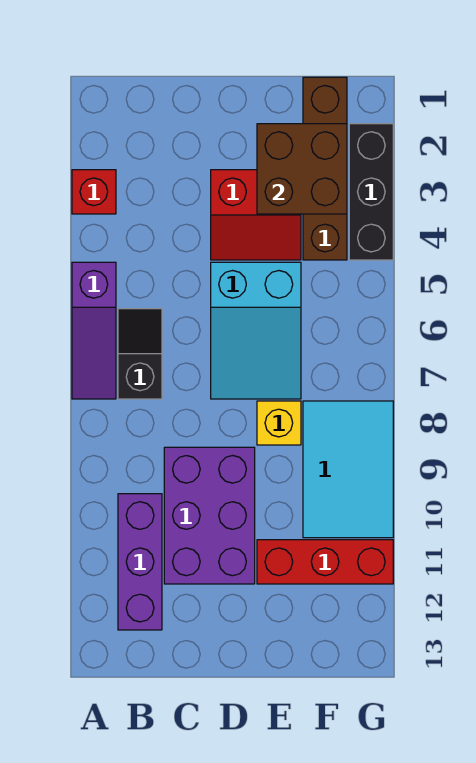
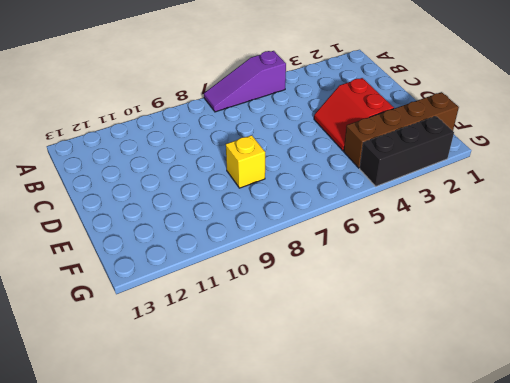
none -> red 1x1 brick [72,170,116,214]
none -> black 1x2 slope [118,309,162,399]
none -> purple 1x3 brick [118,494,162,630]

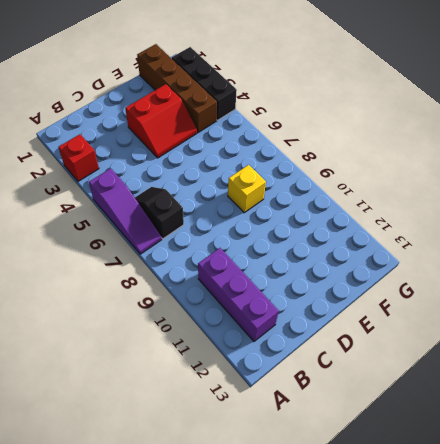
none -> purple 2x3 brick [164,447,255,584]
none -> cyan 2x3 slope [211,262,301,399]
none -> red 1x3 brick [257,540,393,584]

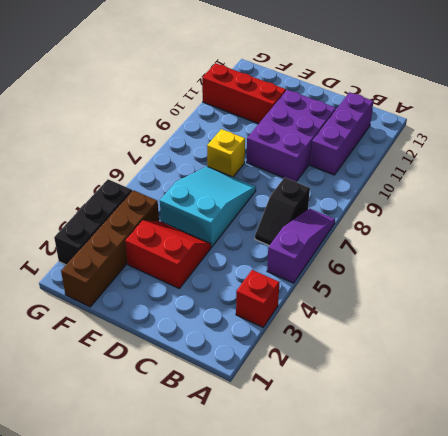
none -> cyan 2x3 tile [303,401,393,538]
none -> brown 2x2 brick [257,124,347,214]

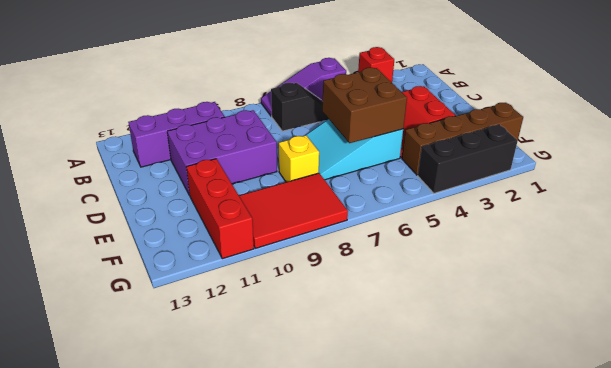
brown 2x2 brick [322,68,407,143] -> brown 2x2 brick moved to [257,124,347,214]
red 2x3 tile [239,173,348,248] -> cyan 2x3 tile [303,401,393,538]

